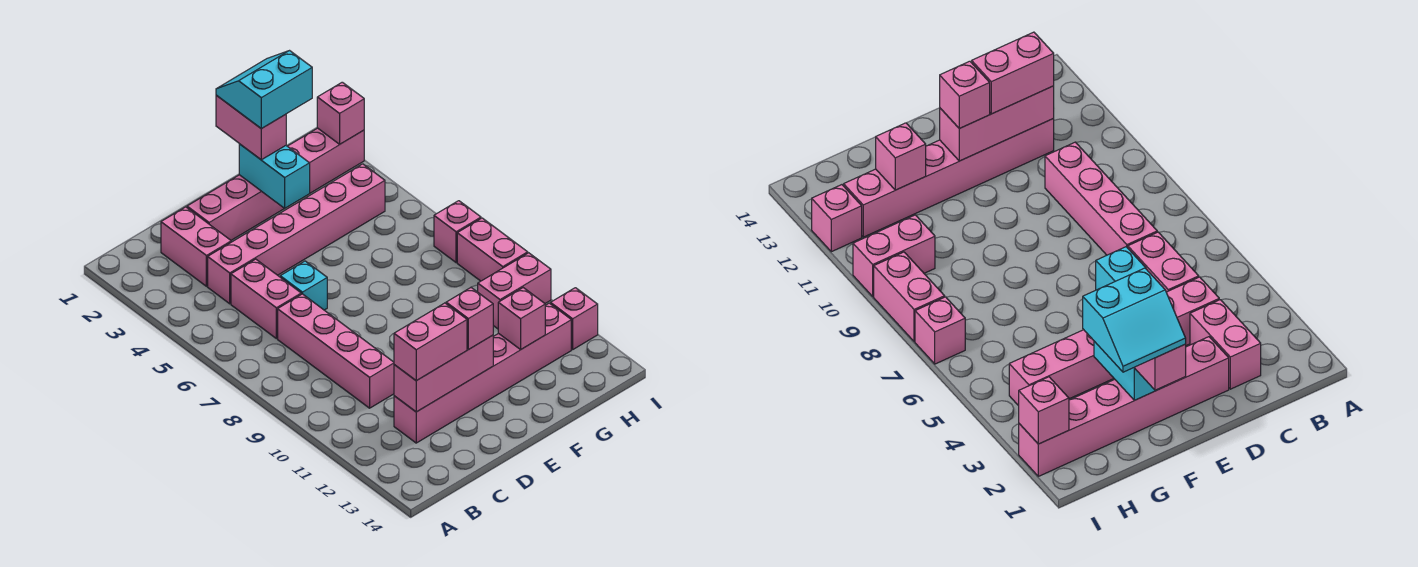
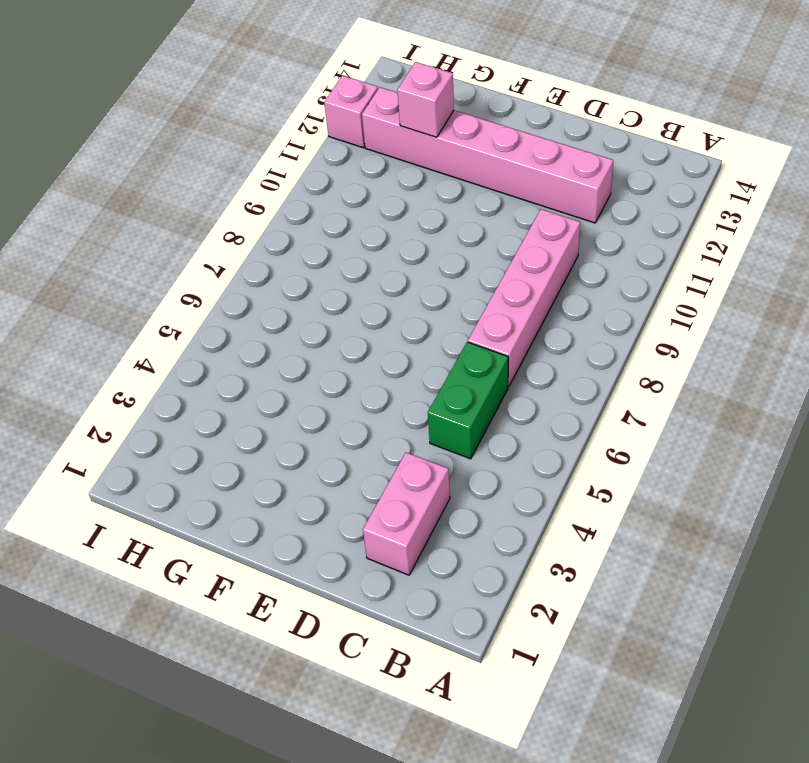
green 1x2 brick [428,342,508,459] -> pink 1x2 brick [231,259,301,339]
none -> pink 1x6 brick [208,164,385,304]
none -> pink 1x6 brick [187,128,364,240]
none -> cyan 1x1 brick [280,261,327,310]

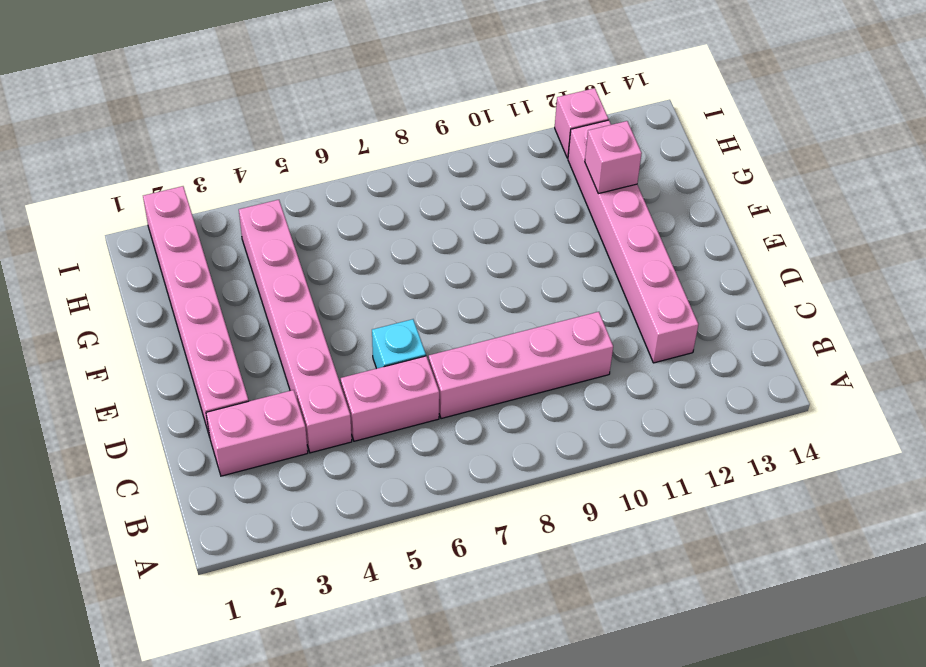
none -> pink 1x2 brick [478,253,551,329]
none -> pink 1x1 brick [434,201,481,263]
none -> pink 1x2 brick [457,218,528,281]

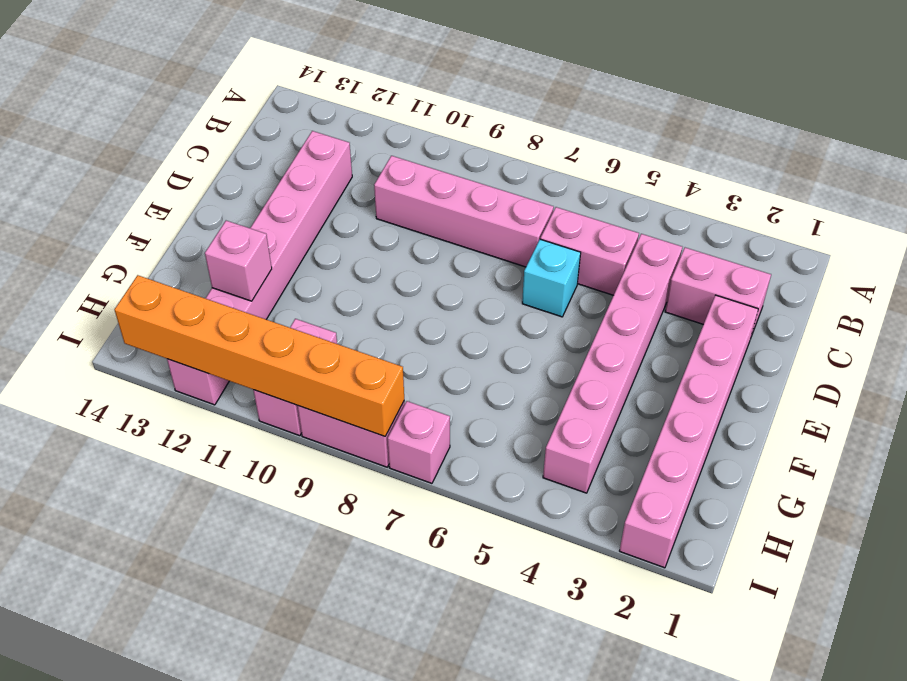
orange 1x6 brick [114,275,404,436] -> none
none -> pink 1x3 brick [394,335,493,412]
none -> cyan 1x2 brick [239,144,310,208]
none -> pink 1x1 brick [317,82,364,144]

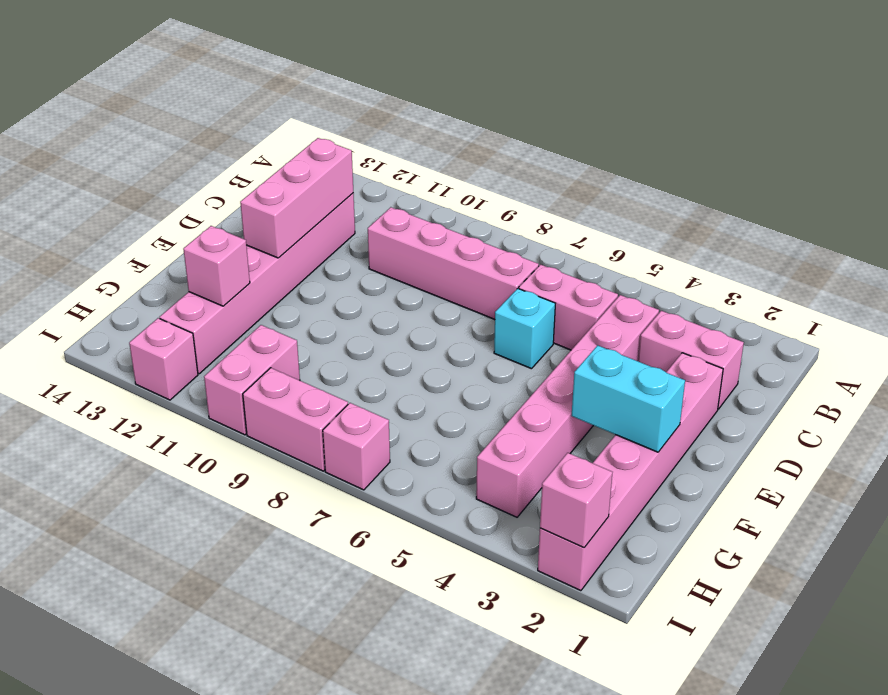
none -> pink 1x2 brick [394,303,467,381]
none -> pink 1x1 brick [446,288,493,349]
none -> pink 1x2 brick [216,95,286,160]

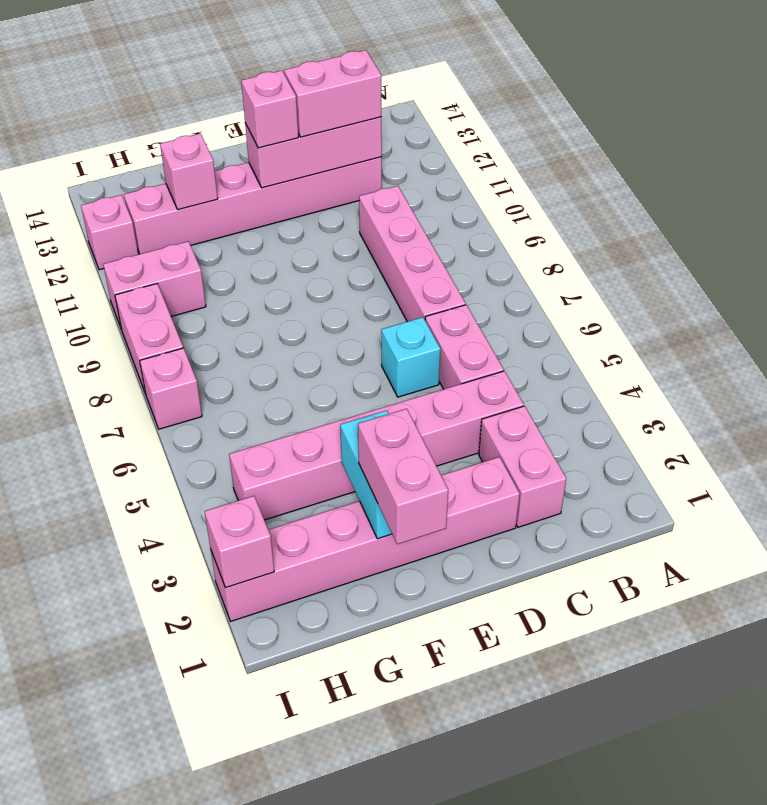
none -> cyan 2x2 slope [216,51,312,129]

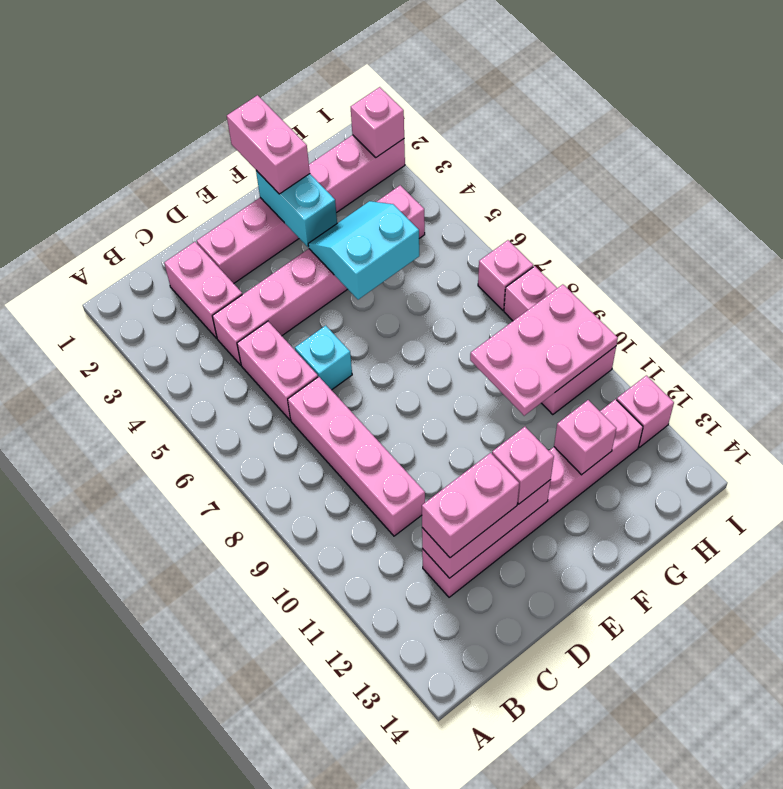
cyan 2x2 slope [308,201,419,300] -> cyan 2x2 slope moved to [216,51,312,129]
pink 2x3 plate [470,284,618,416] -> none

